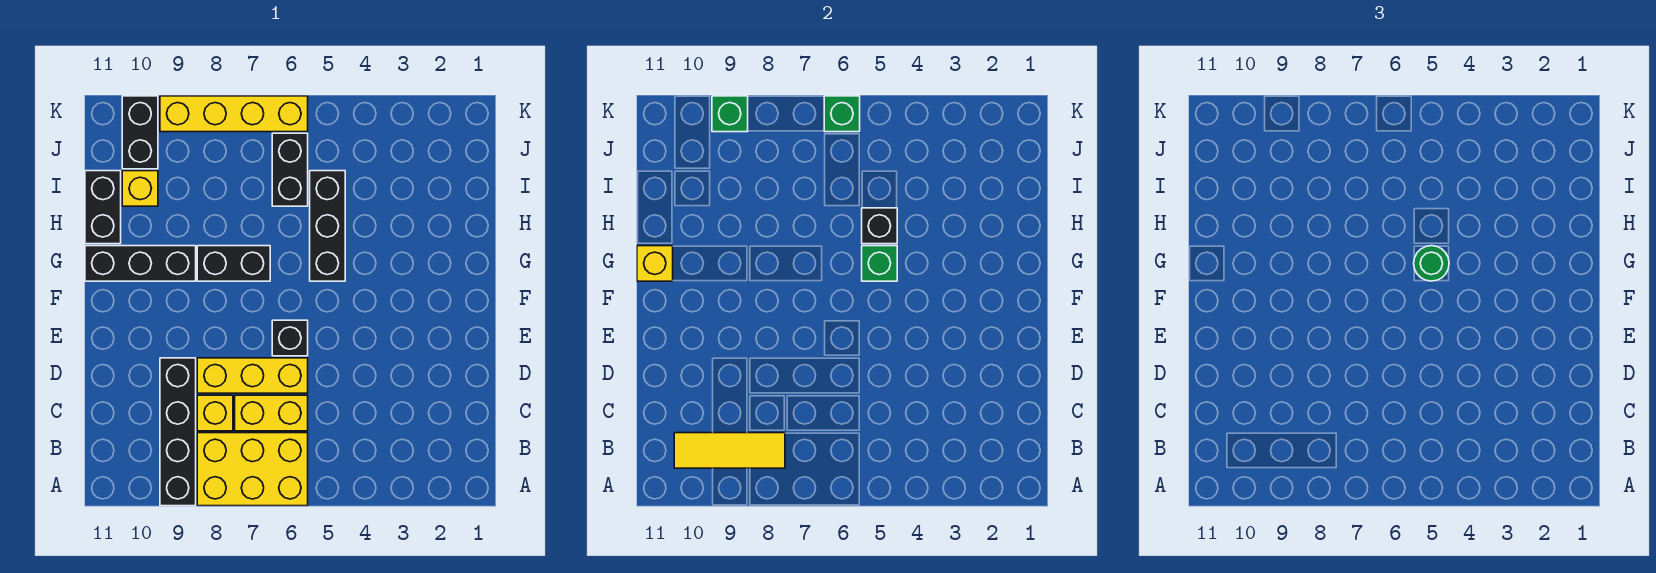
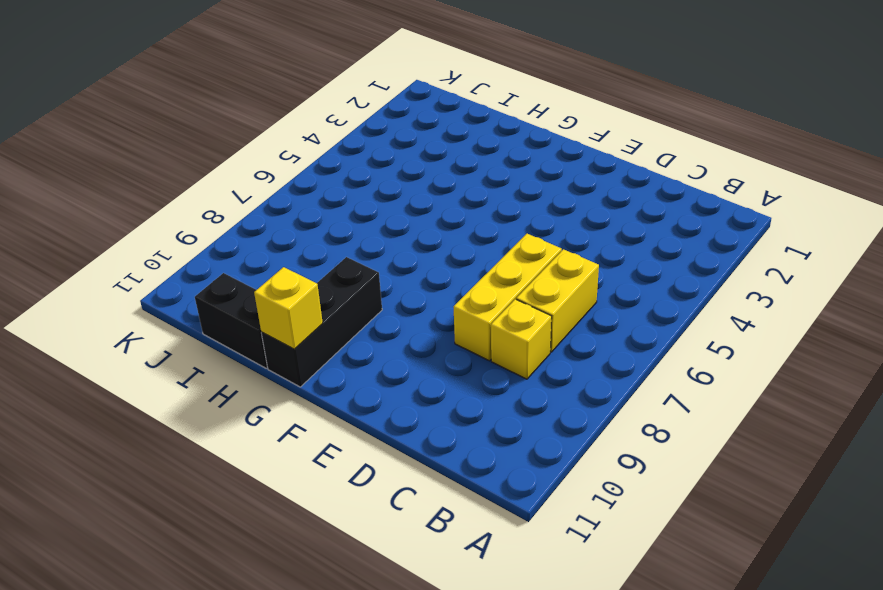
none -> yellow 2x3 brick [197,433,308,506]
none -> black 1x4 brick [160,358,196,506]
none -> black 1x1 brick [272,320,308,356]

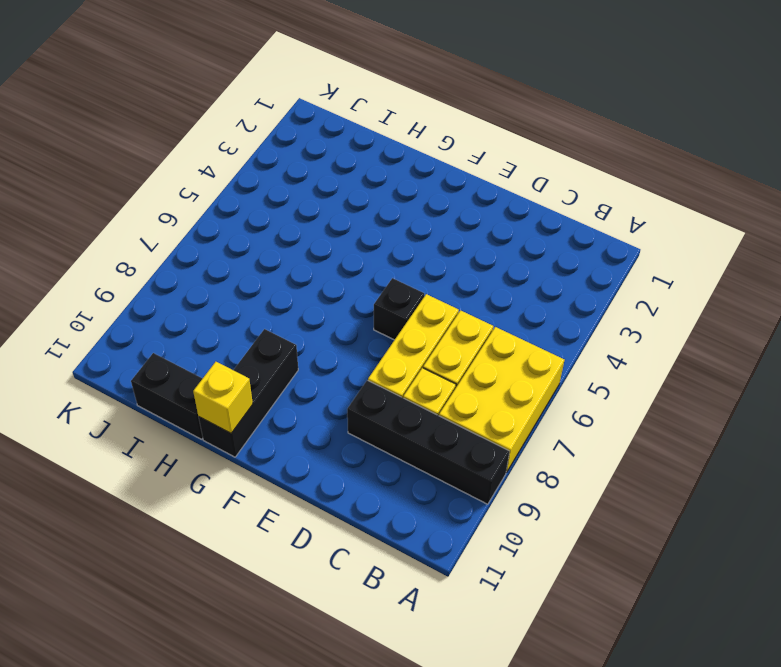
none -> black 1x3 brick [310,171,345,281]
none -> black 1x2 brick [197,246,270,281]
none -> black 1x2 brick [272,133,308,206]

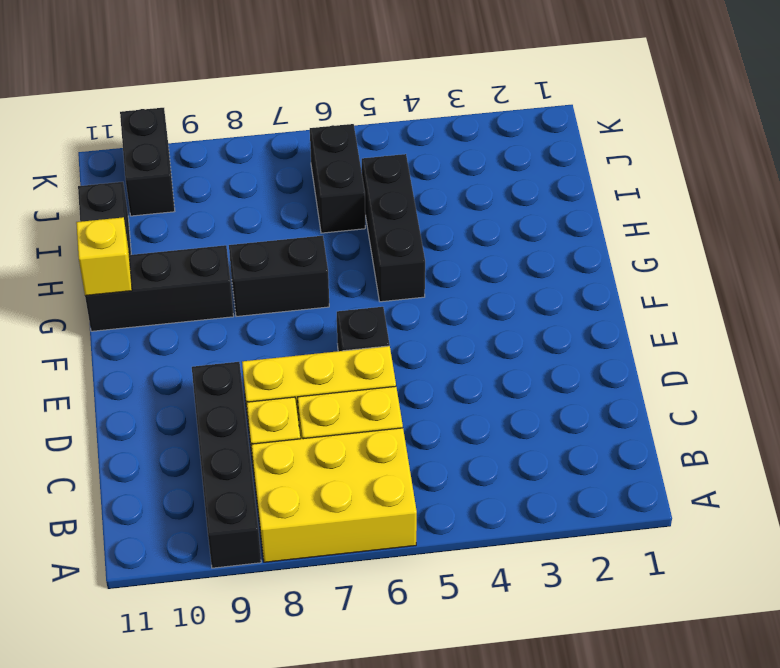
none -> yellow 1x1 brick [122,171,158,206]
none -> yellow 1x4 brick [160,96,308,132]
none -> yellow 1x3 tile [674,433,785,468]

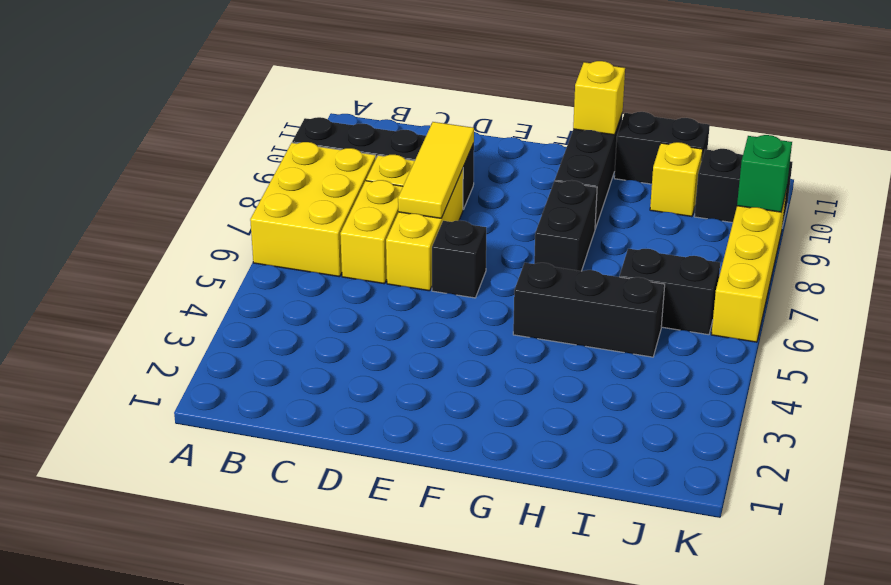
yellow 1x3 tile [398,122,474,218] -> yellow 1x3 tile moved to [674,433,785,468]
none -> green 1x1 brick [862,246,897,281]
none -> black 1x1 brick [862,208,897,244]
none -> green 1x1 brick [824,96,860,132]

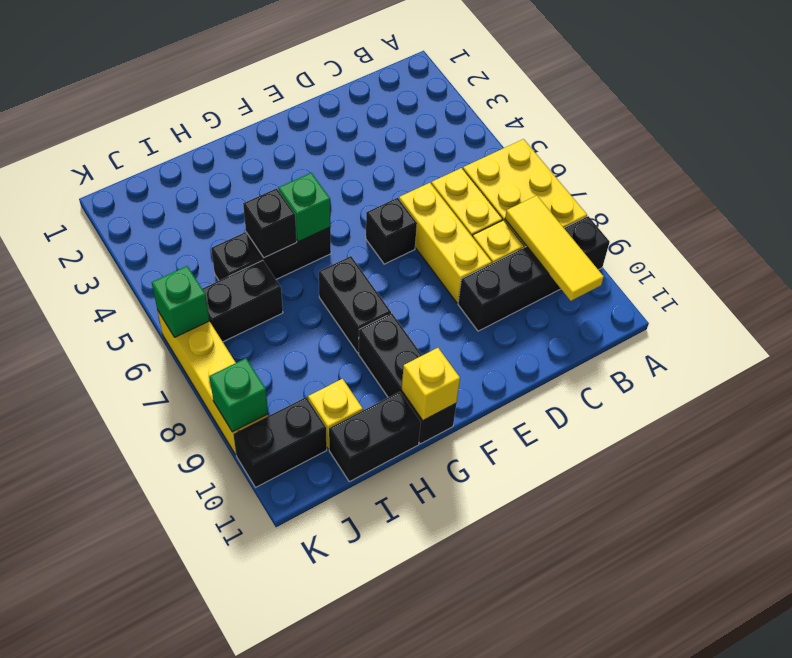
none -> green 1x1 round brick [1414,246,1449,281]

